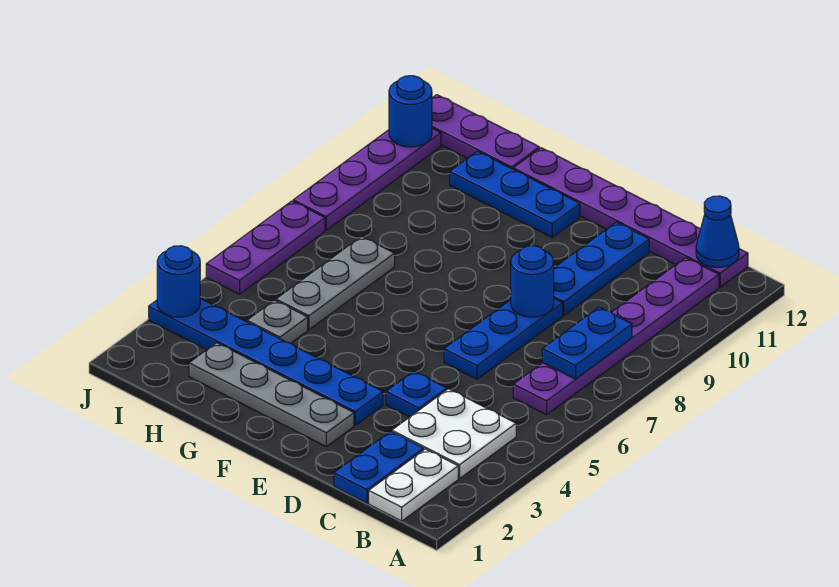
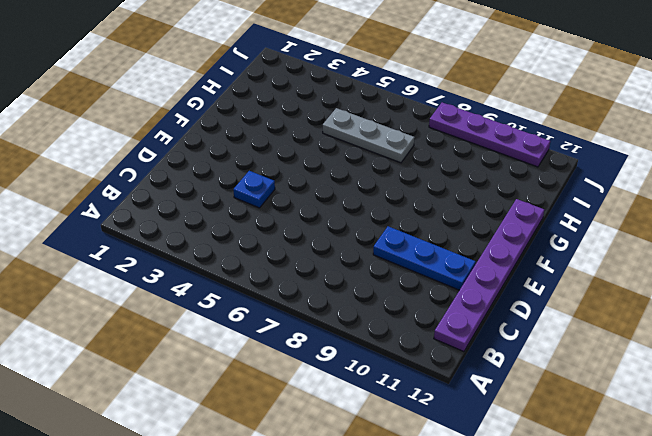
none -> white 1x2 plate [369,449,458,521]
none -> white 2x2 plate [392,389,516,478]
none -> purple 1x6 plate [513,258,719,415]

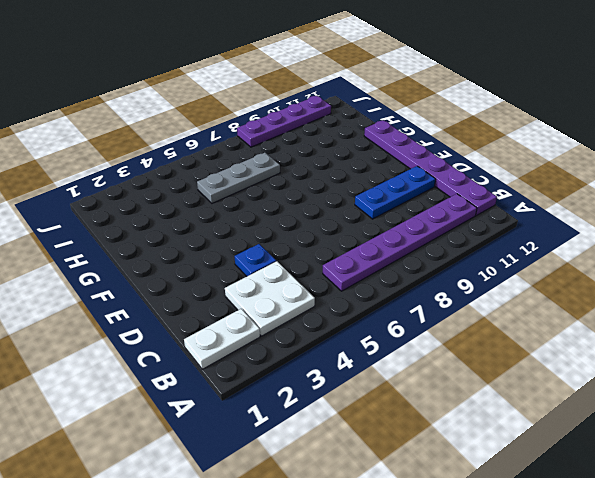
none -> blue 1x2 plate [334,431,424,503]
none -> blue 1x3 plate [444,299,563,379]
none -> grey 1x4 plate [189,343,354,447]

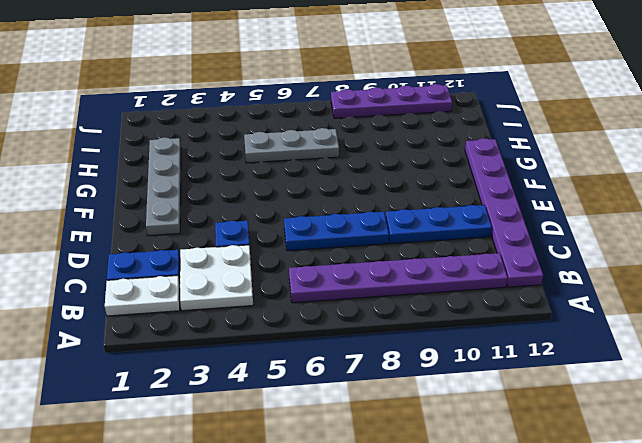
none -> blue 1x6 plate [149,298,383,425]
none -> blue 1x3 plate [450,151,580,237]
none -> grey 1x1 plate [247,300,308,343]

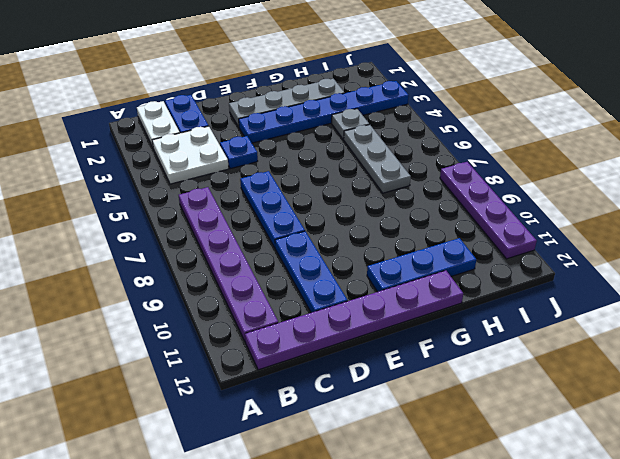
none -> purple 1x3 plate [432,95,539,169]
none -> purple 1x3 plate [206,201,325,294]
none -> blue 1x2 plate [542,307,632,379]

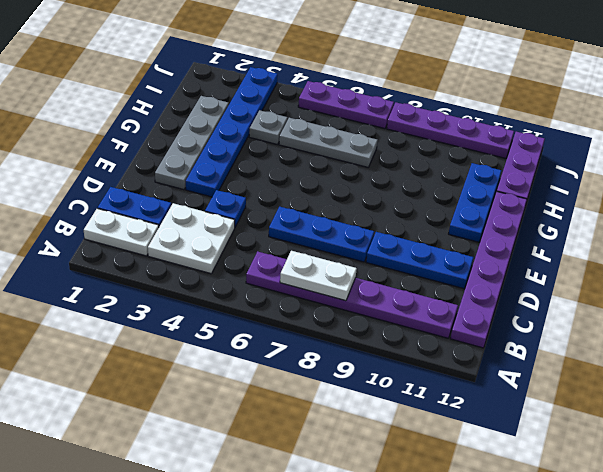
white 1x2 plate [280,251,357,301] -> blue 1x2 plate [542,307,632,379]
none -> blue 1x1 cone [696,196,739,267]
none -> blue 1x1 round brick [511,246,554,317]
none -> blue 1x1 round brick [157,246,200,317]

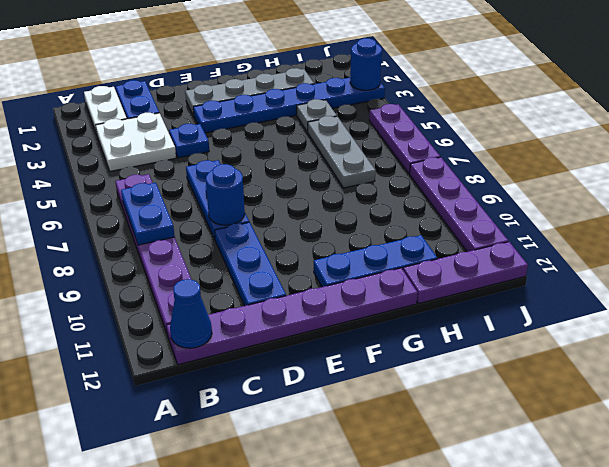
none -> blue 1x1 round brick [389,76,432,147]

